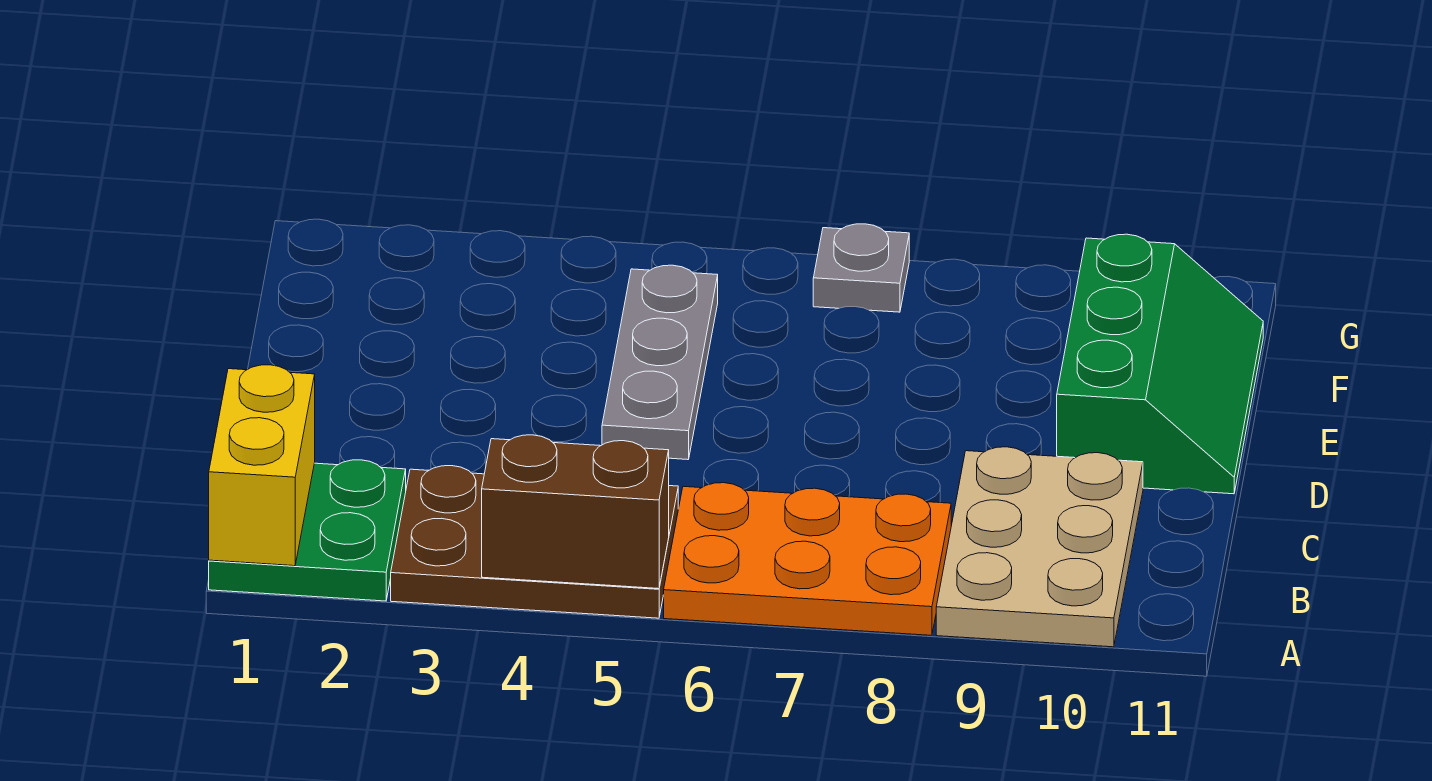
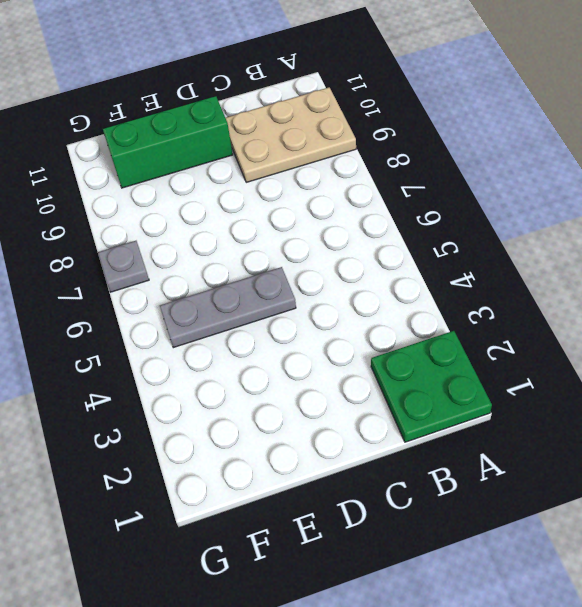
none -> brown 2x3 plate [391,466,678,618]
none -> orange 2x3 plate [664,483,951,635]

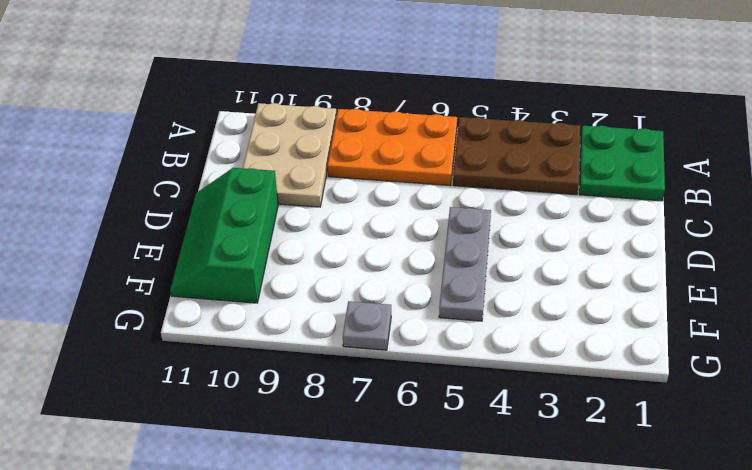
none -> yellow 1x2 brick [209,365,315,566]
none -> brown 1x2 brick [482,435,669,589]

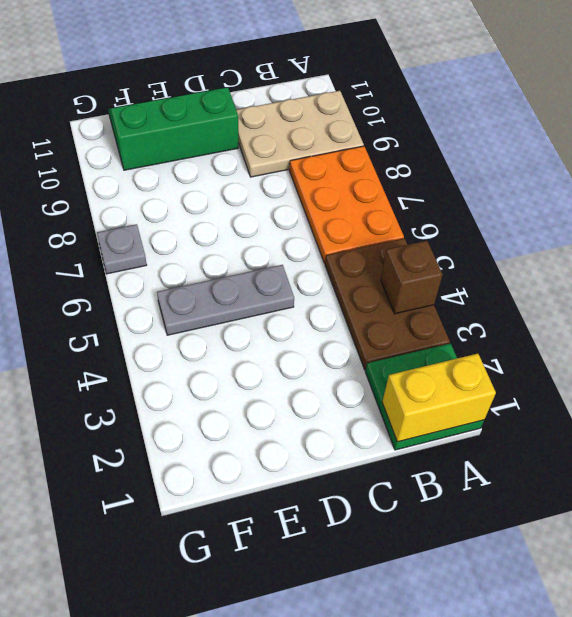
brown 1x1 brick [381,241,443,314] -> brown 1x2 brick [482,435,669,589]

